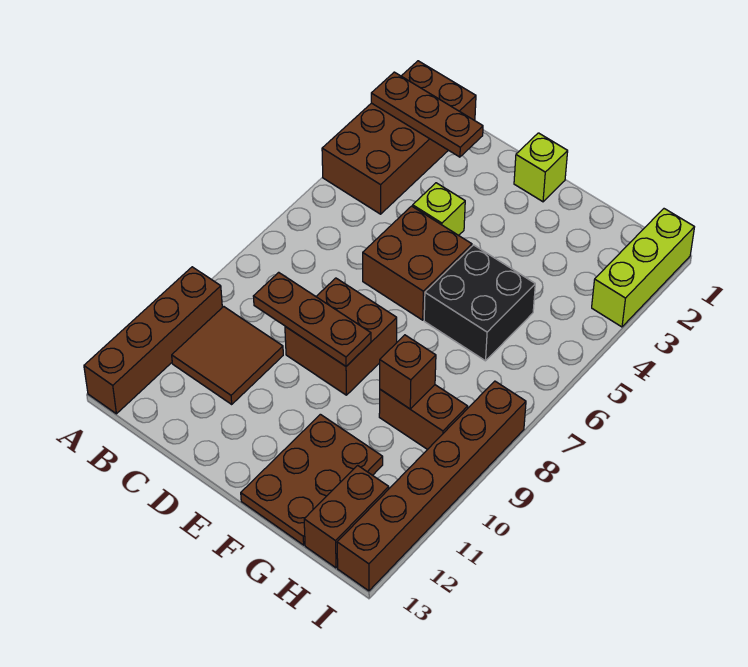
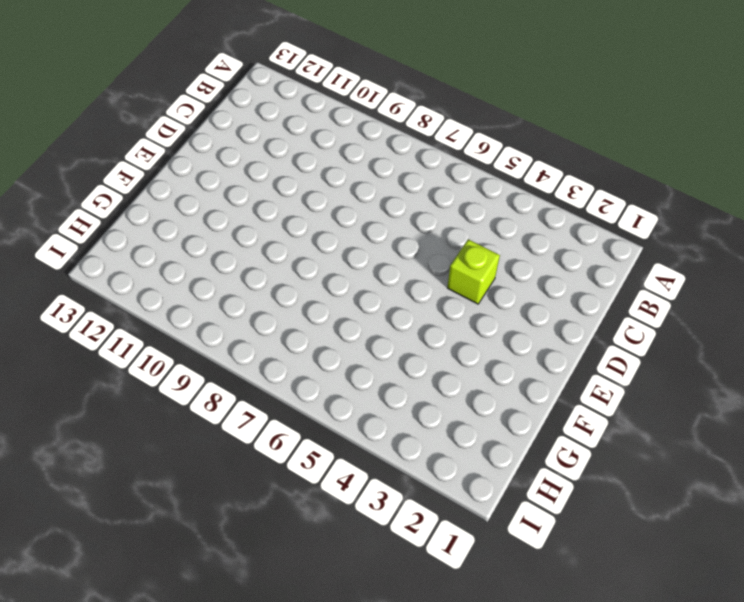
none -> brown 2x4 brick [322,61,476,214]
none -> brown 1x4 brick [84,267,222,414]
none -> brown 2x2 tile [172,307,283,404]

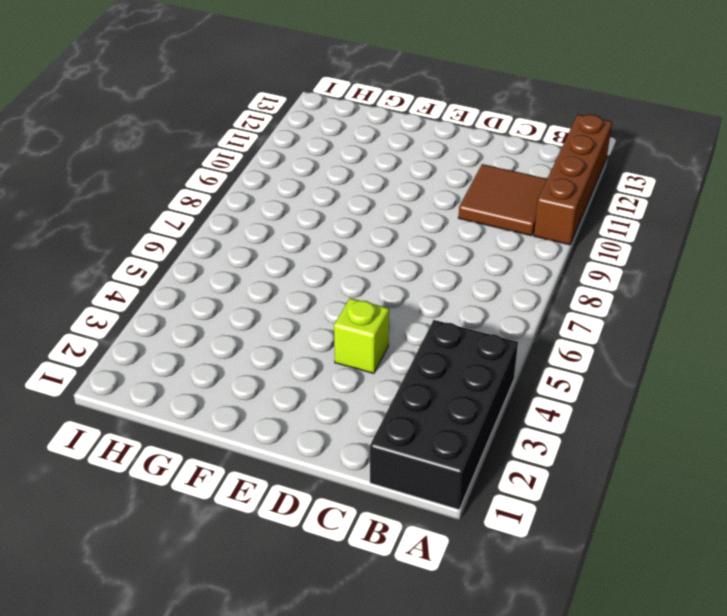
black 2x4 brick [370,320,518,510] -> brown 2x4 brick [322,61,476,214]
none -> brown 2x2 brick [363,206,472,320]
none -> brown 2x2 brick [285,278,397,395]
none -> lime 1x1 brick [514,133,568,202]

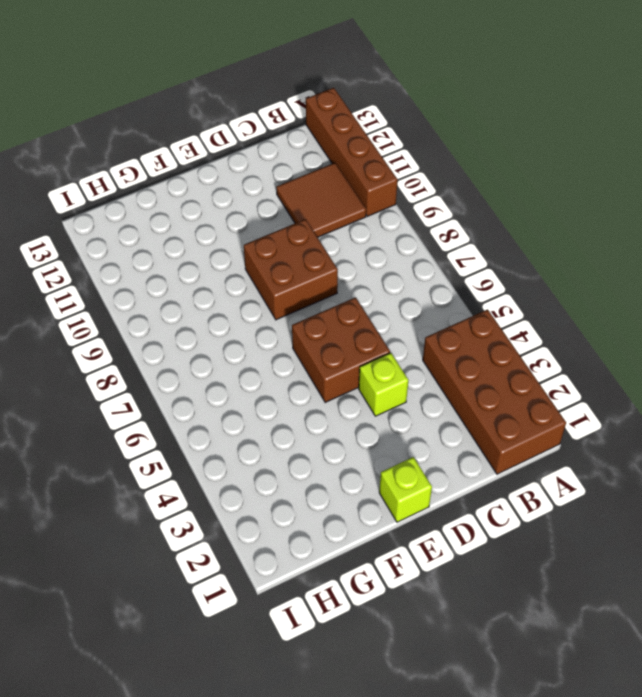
none -> black 2x2 brick [424,245,535,361]
none -> brown 2x3 plate [241,414,383,545]
none -> brown 1x2 brick [379,385,468,450]

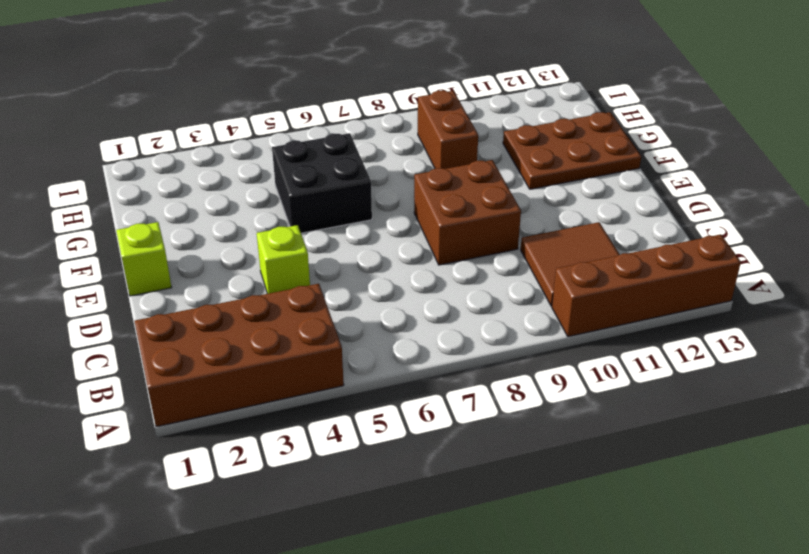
none -> brown 2x2 brick [363,206,472,320]
none -> brown 1x2 brick [304,465,389,568]
none -> lime 1x3 brick [592,209,694,327]

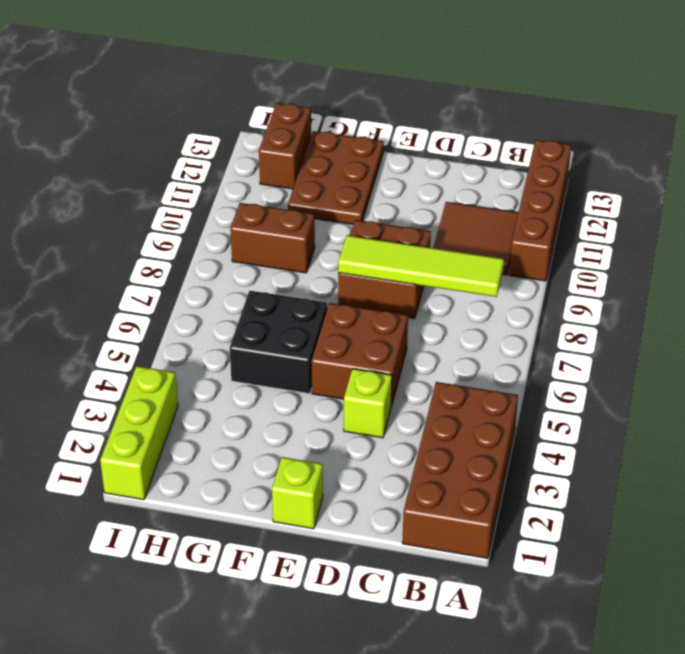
lime 1x4 tile [338,235,504,297] -> none
none -> brown 1x6 brick [337,381,526,591]
none -> brown 1x3 plate [371,72,483,157]
none -> brown 1x3 plate [253,272,371,366]

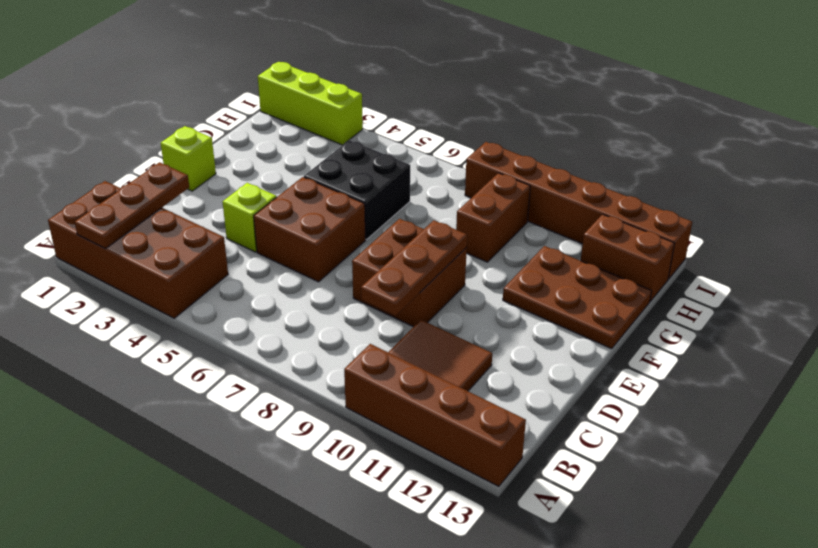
none -> brown 1x1 brick [380,335,436,409]

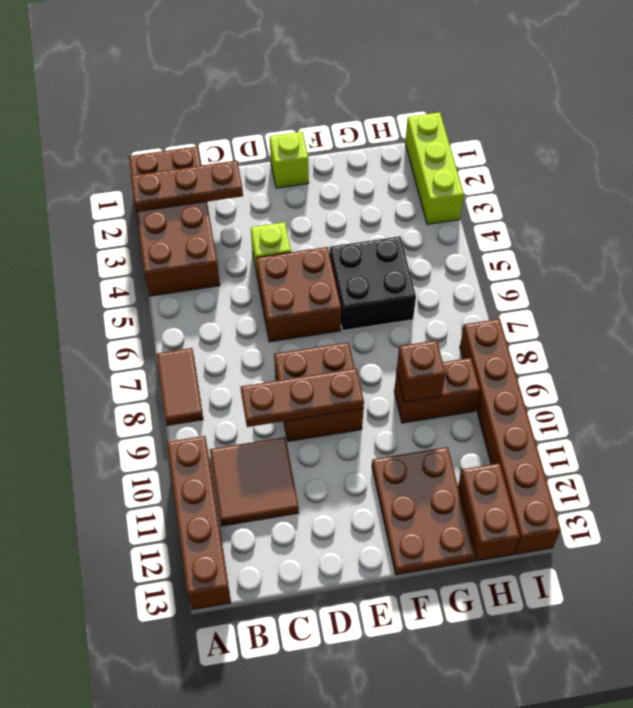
brown 1x2 tile [157,348,203,425] -> none

